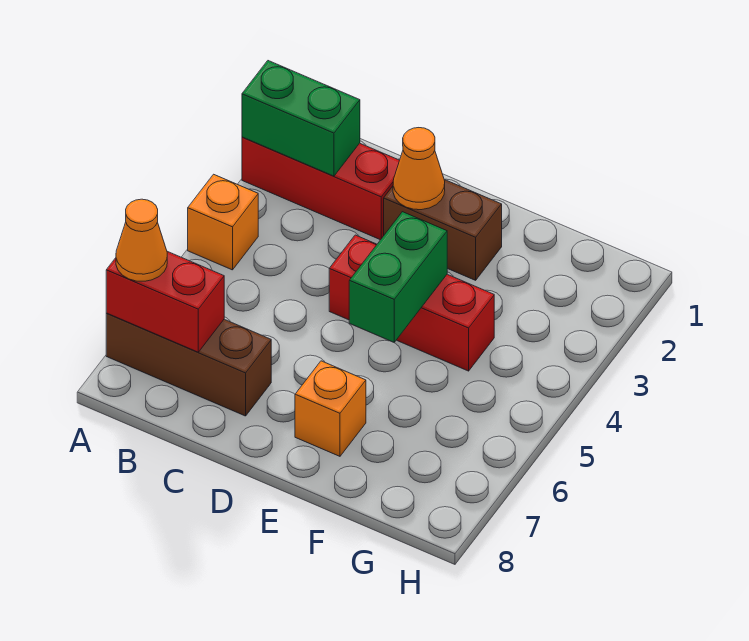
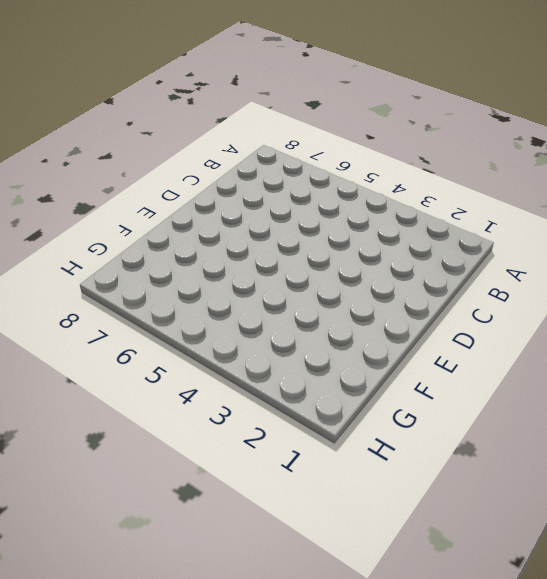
none -> red 1x3 brick [242,137,400,240]
none -> orange 1x1 brick [188,174,258,270]

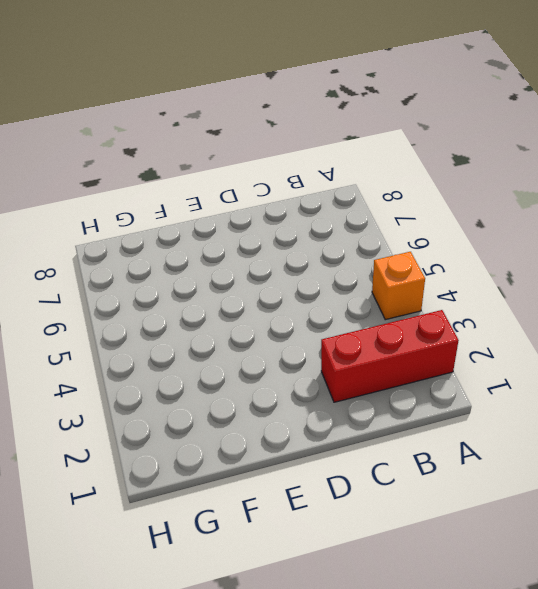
none -> brown 1x3 brick [106,313,271,416]
none -> brown 1x2 brick [384,180,502,280]

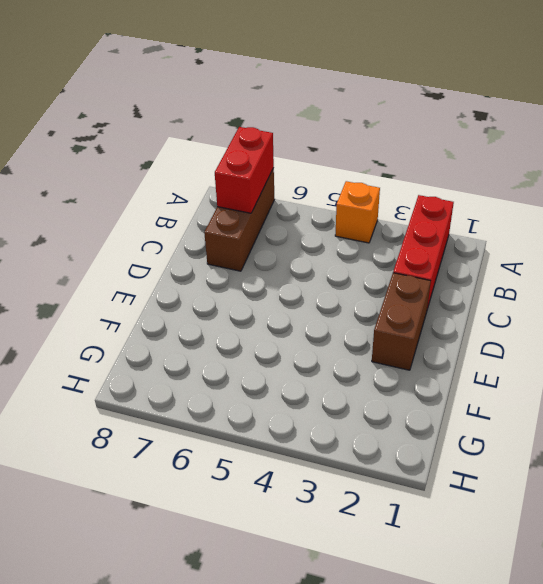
none -> red 1x3 brick [329,235,494,371]
none -> orange 1x1 brick [295,361,366,456]

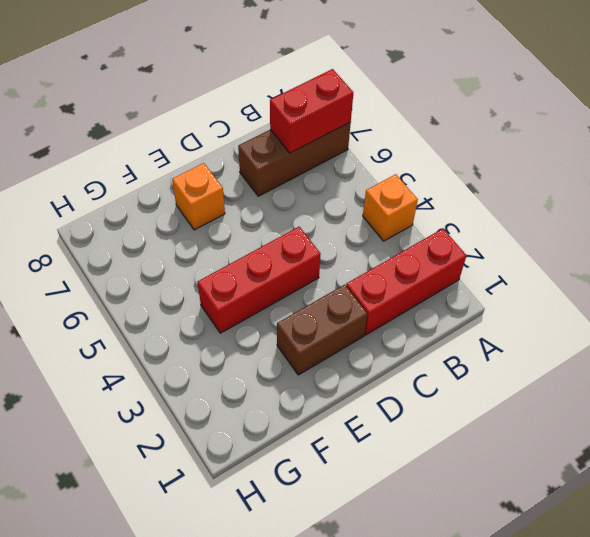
none -> green 1x2 brick [242,61,360,176]
none -> orange 1x1 cone [393,128,445,210]

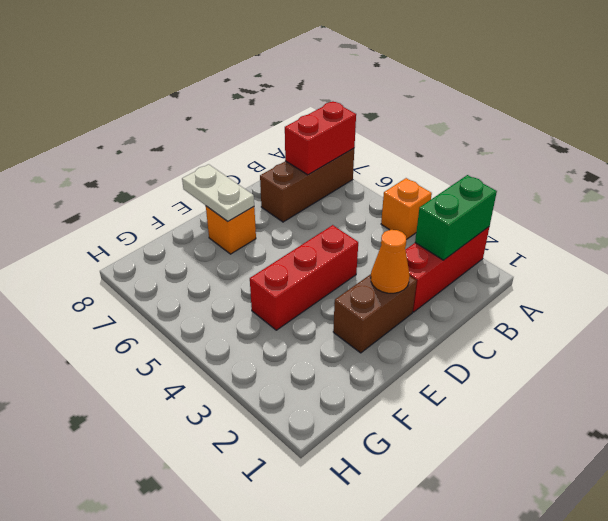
white 1x2 plate [182,164,254,221] -> none
none -> green 1x2 brick [349,212,447,342]
none -> orange 1x1 cone [116,199,167,281]

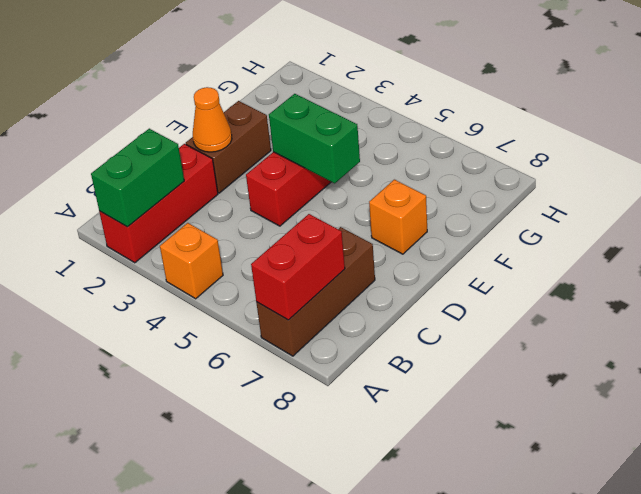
none -> orange 1x1 cone [116,199,167,281]

